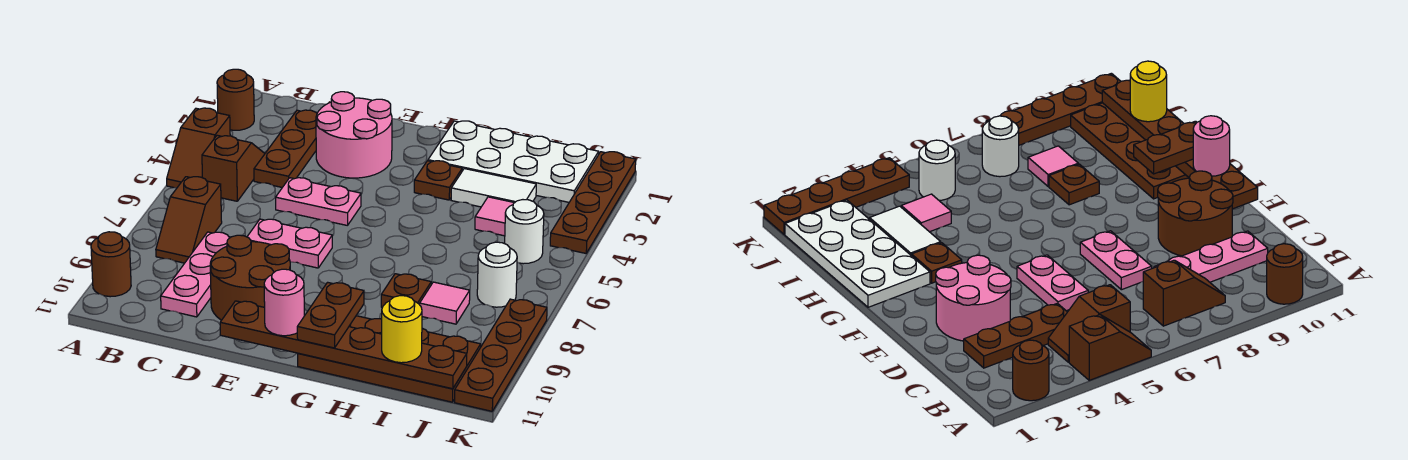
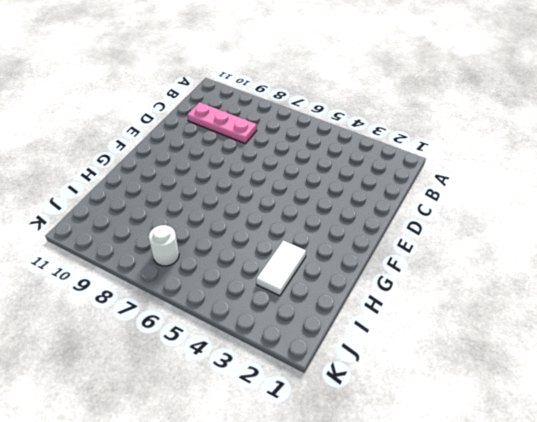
none -> brown 1x1 round brick [217,69,254,130]
none -> brown 1x2 slope [167,108,230,188]
none -> brown 1x1 round brick [91,232,131,297]

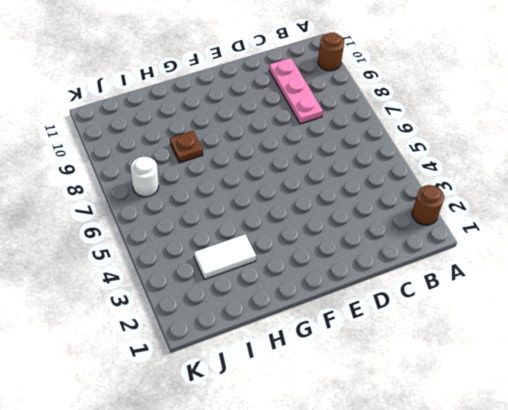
none -> brown 1x2 slope [167,108,230,188]
none -> brown 1x2 slope [202,135,265,201]
none -> brown 1x2 slope [156,177,222,263]

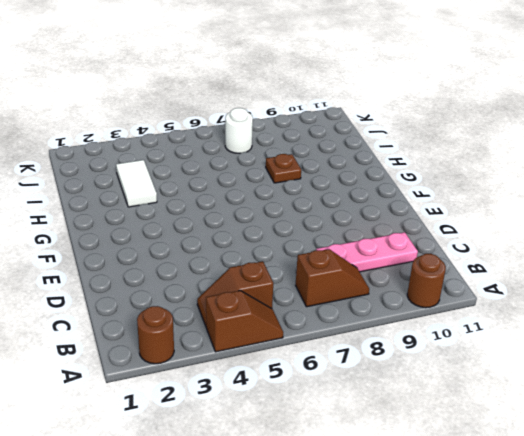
none -> brown 1x3 plate [254,110,317,187]
none -> pink 2x2 round brick [316,92,392,178]
none -> pink 1x2 plate [276,178,361,226]

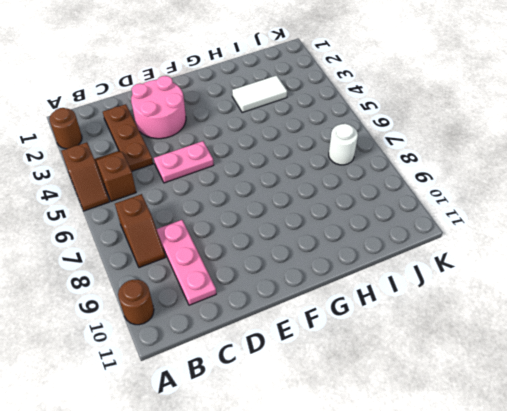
none -> pink 1x2 plate [247,219,332,268]
none -> brown 2x2 round brick [210,235,290,320]
none -> white 2x4 plate [428,121,599,202]

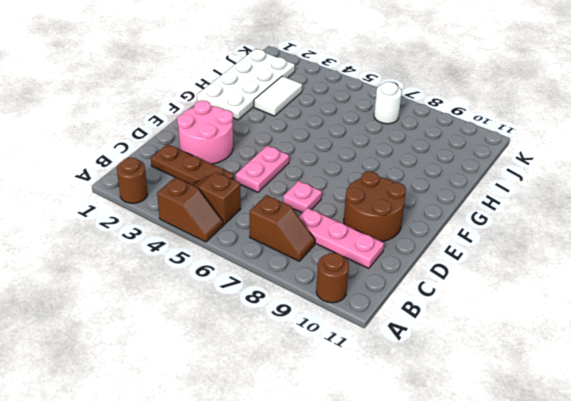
pink 1x1 plate [283,181,322,213] -> pink 1x2 plate [247,219,332,268]
none -> brown 1x1 plate [414,161,462,200]
none -> brown 2x4 plate [298,316,481,402]
none -> brown 1x1 plate [381,274,431,308]

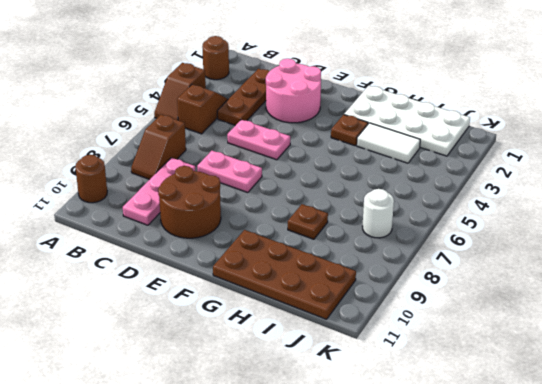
none -> pink 1x1 tile [475,197,514,236]
none -> pink 1x1 tile [420,282,470,324]
none -> white 1x1 round brick [505,200,544,264]

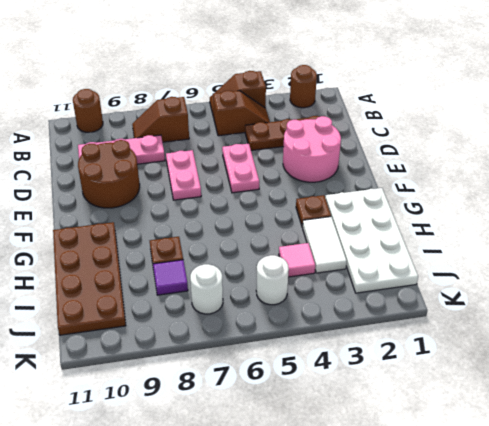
purple 1x1 tile [153,260,188,295] -> pink 1x1 tile [420,282,470,324]
none -> brown 1x4 plate [550,152,636,253]
none -> brown 1x4 plate [455,299,547,411]
none -> brown 1x6 plate [220,301,467,389]

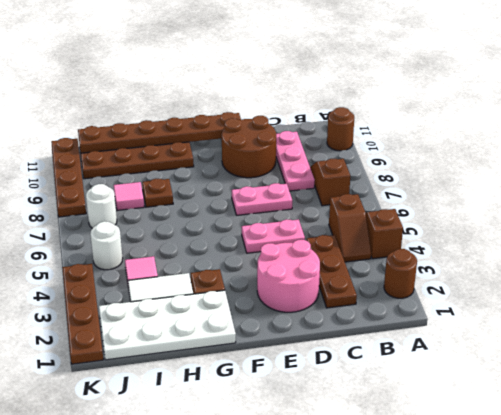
none -> pink 1x1 round brick [264,269,304,336]
none -> brown 1x2 plate [297,282,364,348]
none -> yellow 1x1 round brick [382,296,422,363]

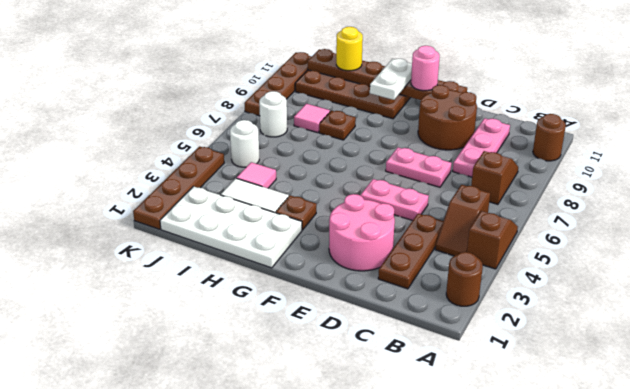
white 1x2 plate [370,59,412,100] -> brown 1x2 plate [297,282,364,348]

